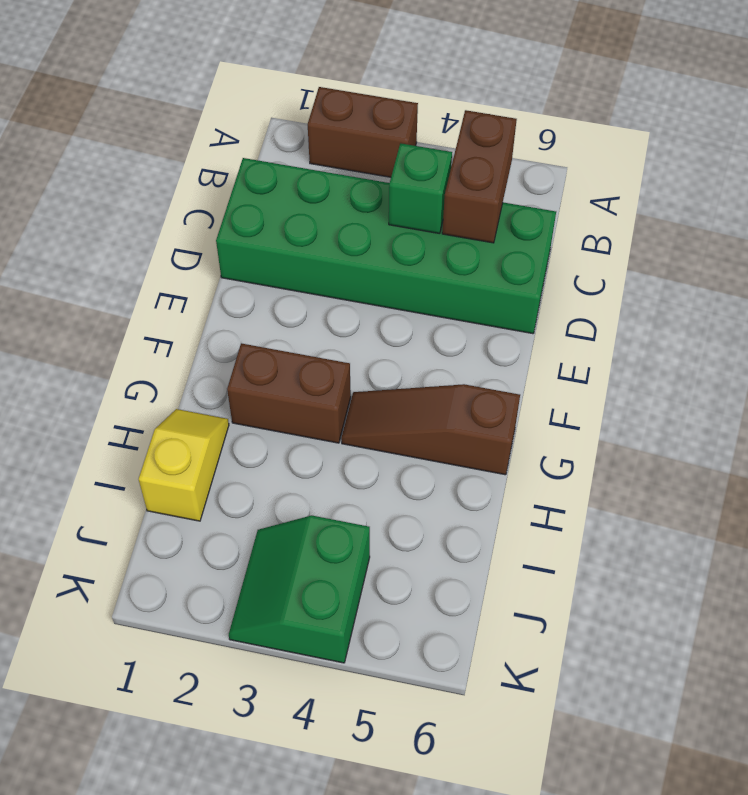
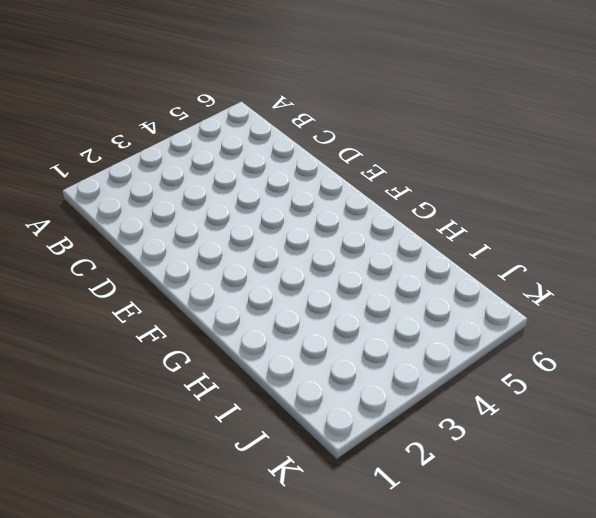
none -> brown 1x2 brick [308,87,418,177]
none -> green 2x6 brick [216,158,556,334]

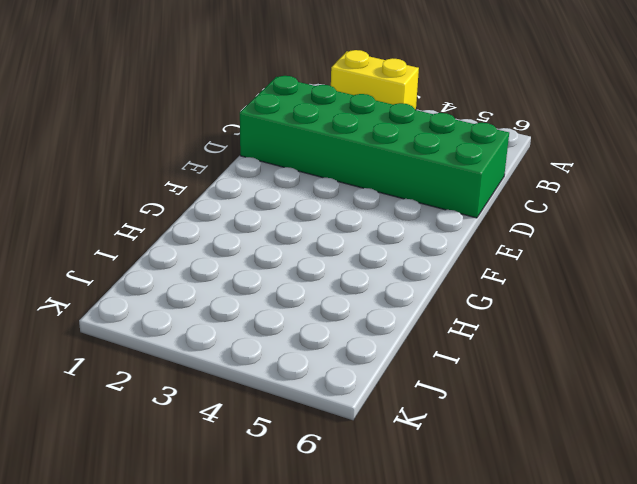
yellow 1x2 brick [331,50,419,110] -> brown 1x2 brick [308,87,418,177]
none -> brown 1x2 brick [227,343,351,443]
none -> brown 1x3 slope [341,384,520,475]

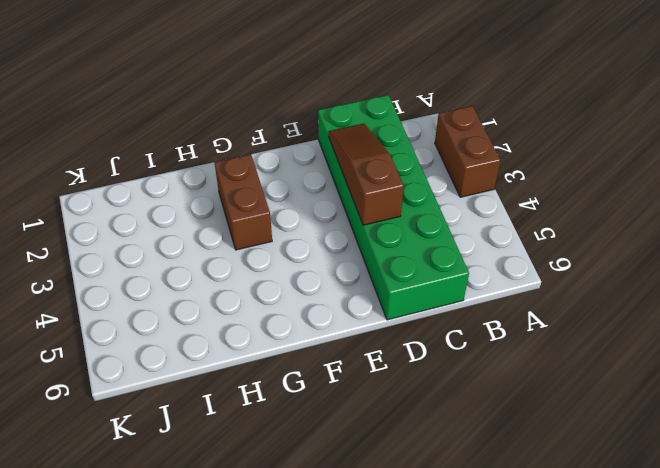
brown 1x3 slope [329,124,404,225] -> brown 1x3 slope moved to [341,384,520,475]
none -> yellow 1x2 slope [139,409,229,521]
none -> green 2x2 slope [229,516,370,663]

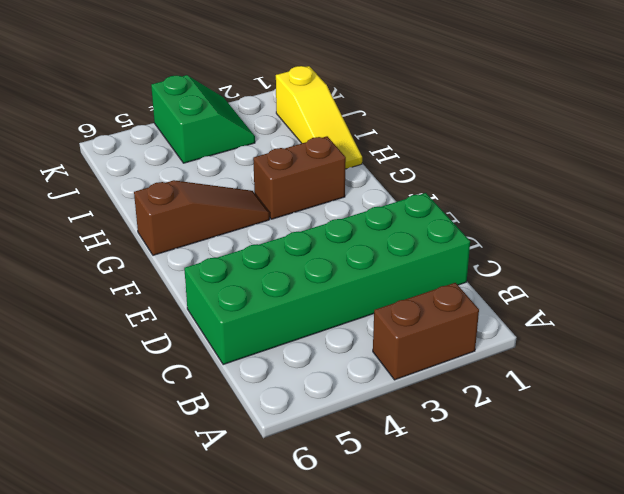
yellow 1x3 slope [276,66,362,169] -> yellow 1x2 slope [139,409,229,521]
none -> brown 1x2 brick [442,110,517,243]
none -> green 1x1 brick [389,143,452,234]

